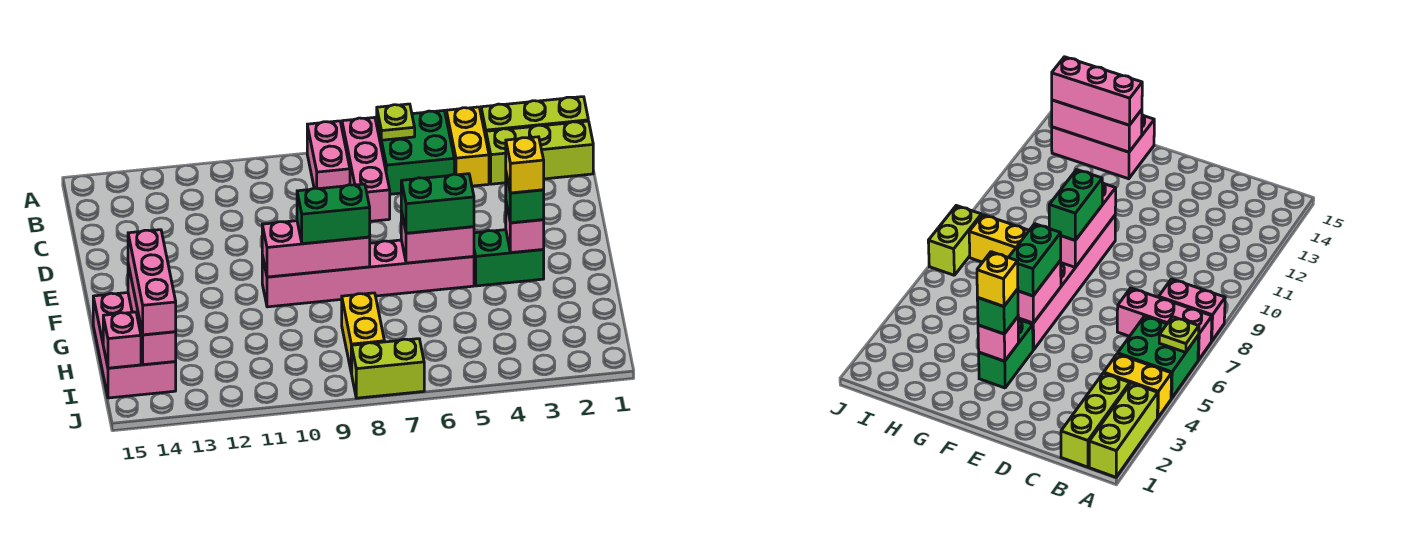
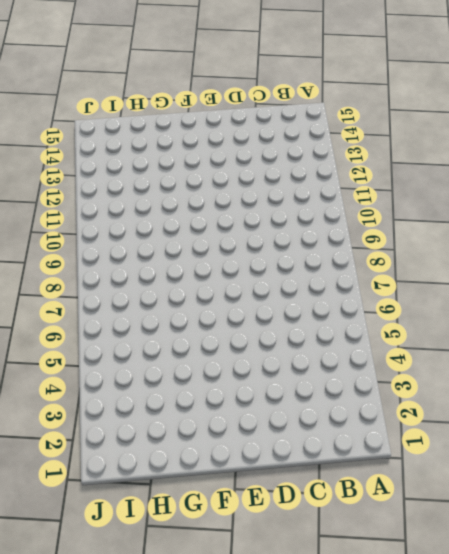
none -> lime 1x3 brick [481,97,588,137]
none -> yellow 1x2 brick [446,107,489,186]
none -> green 2x2 brick [377,111,454,194]

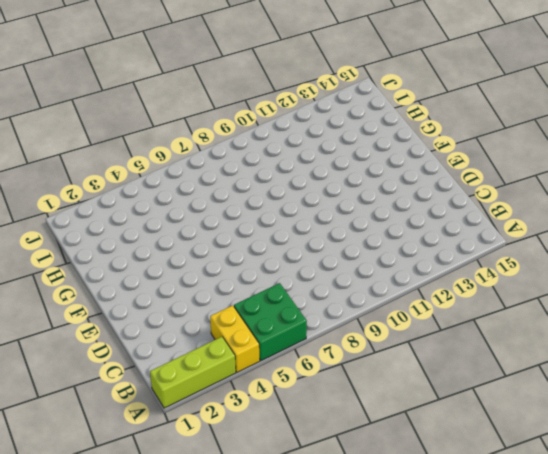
none -> pink 1x3 brick [342,117,390,221]
none -> pink 1x2 brick [307,121,350,189]
none -> lime 1x3 brick [486,121,593,184]

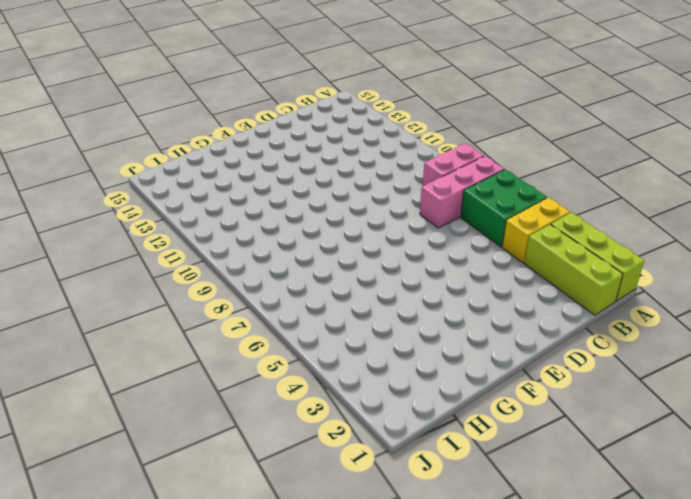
none -> green 1x2 brick [474,230,544,286]
none -> pink 1x6 brick [262,240,474,307]
none -> pink 2x3 brick [93,293,176,398]

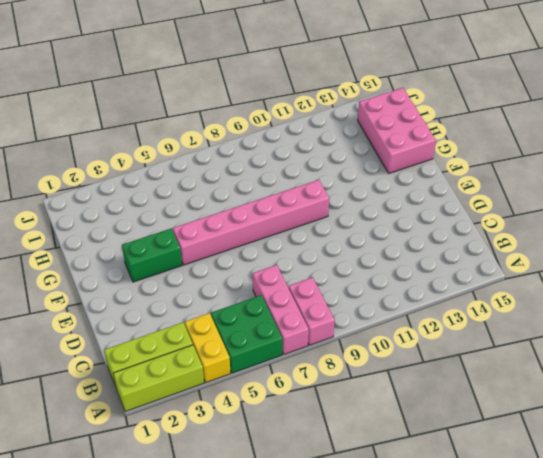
none -> yellow 1x2 brick [342,293,384,373]
none -> lime 1x2 brick [352,339,424,398]
none -> lime 1x1 plate [377,104,415,140]

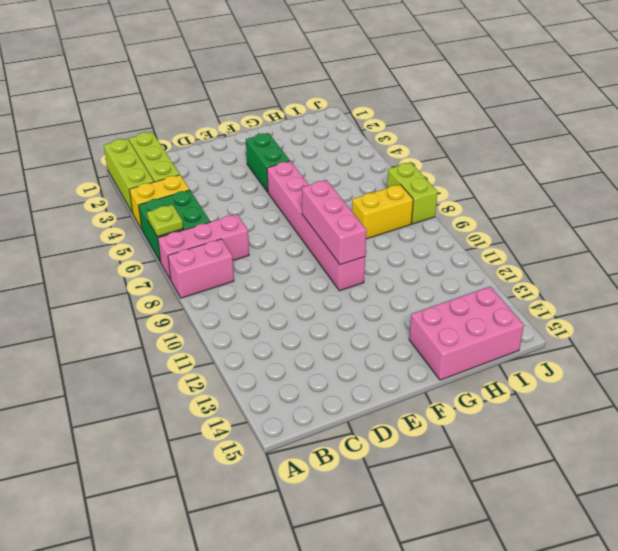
none -> pink 1x1 brick [506,203,544,253]
none -> pink 1x2 brick [401,211,474,263]
none -> pink 1x3 brick [128,265,176,365]

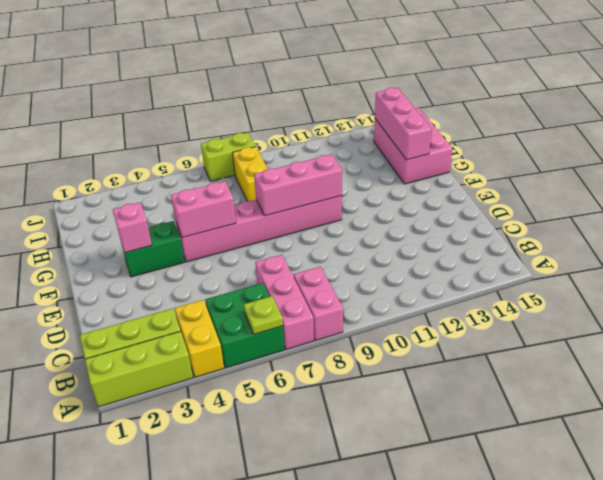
none -> pink 1x1 brick [103,312,141,368]
none -> green 1x1 brick [506,174,544,223]
none -> green 1x2 brick [401,174,474,233]

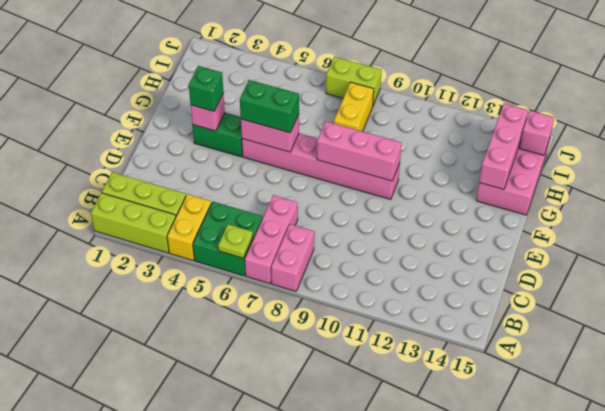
none -> green 1x2 brick [297,184,370,244]
none -> pink 1x3 brick [128,230,176,335]
none -> yellow 1x1 brick [506,137,544,193]

